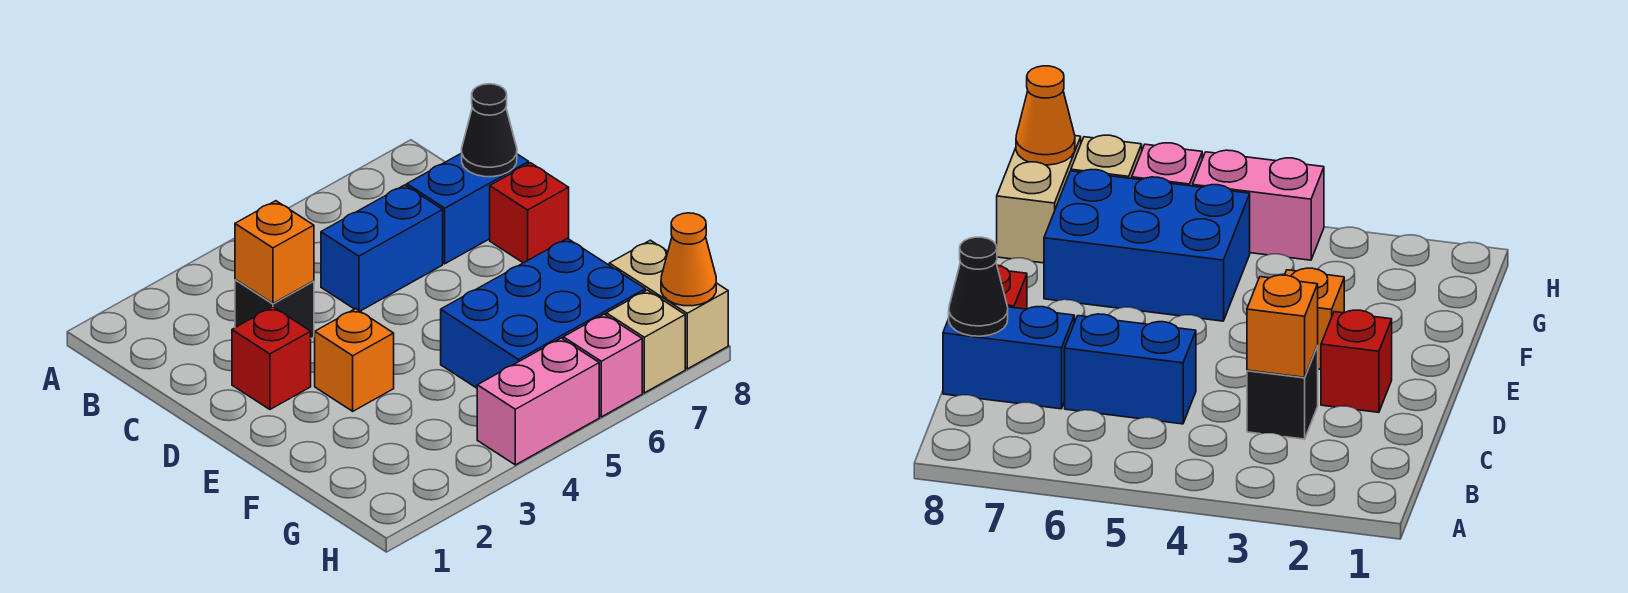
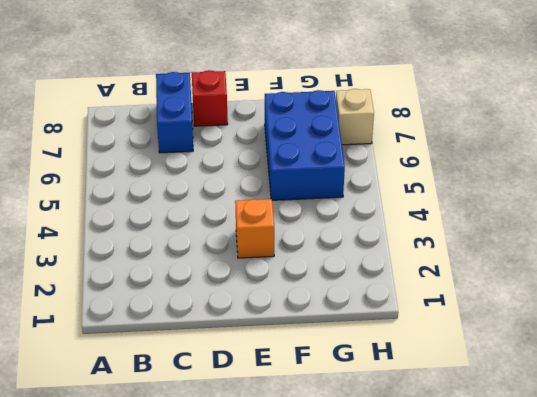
none -> black 1x1 brick [235,280,314,338]
none -> blue 1x2 brick [321,185,443,311]
none -> red 1x1 brick [232,307,311,409]

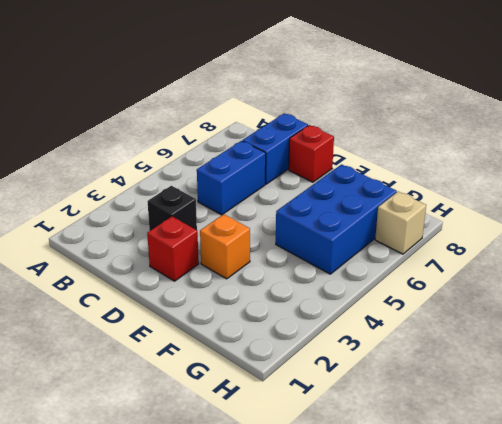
none -> tan 1x2 brick [609,240,728,369]
none -> pink 1x2 brick [477,338,599,465]
none -> pink 1x1 brick [563,314,642,417]

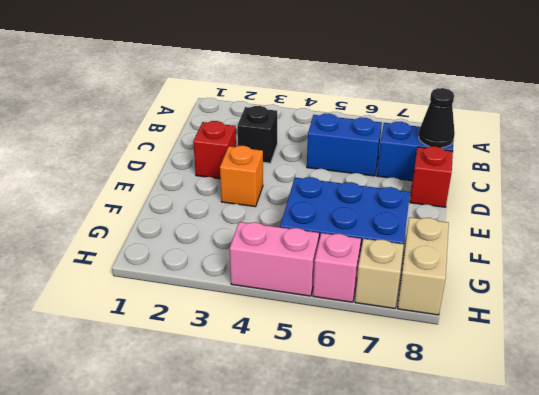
none -> orange 1x1 brick [235,201,314,303]
none -> orange 1x1 cone [661,213,716,306]

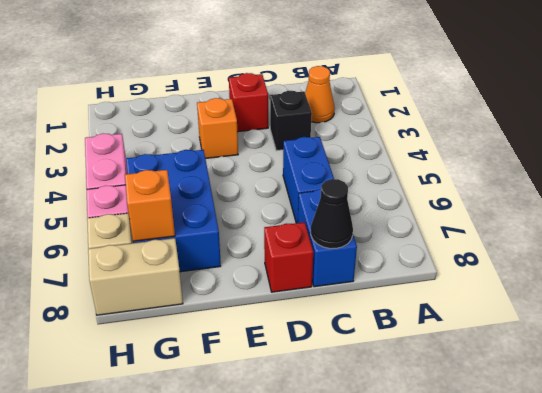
orange 1x1 cone [305,66,335,123] -> orange 1x1 cone moved to [661,213,716,306]
orange 1x1 brick [125,170,175,241] -> orange 1x1 brick moved to [235,201,314,303]

